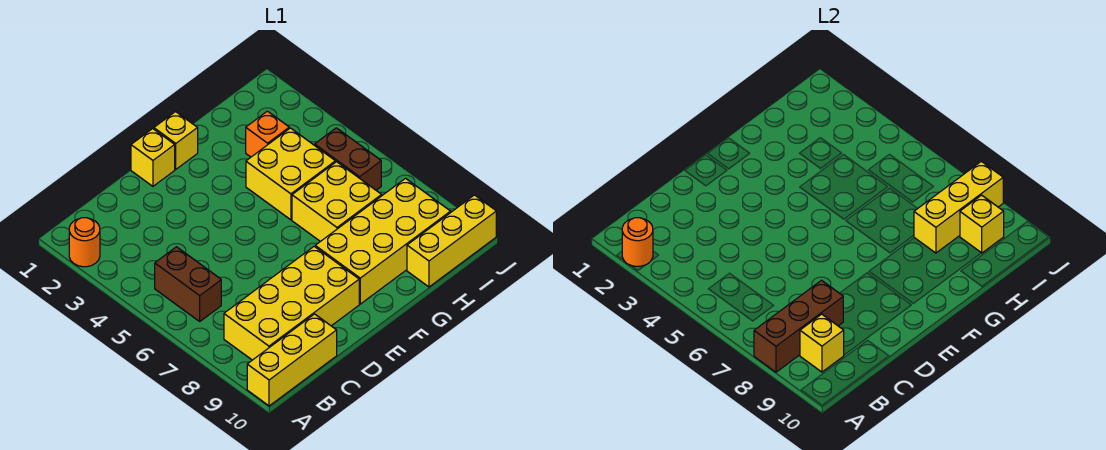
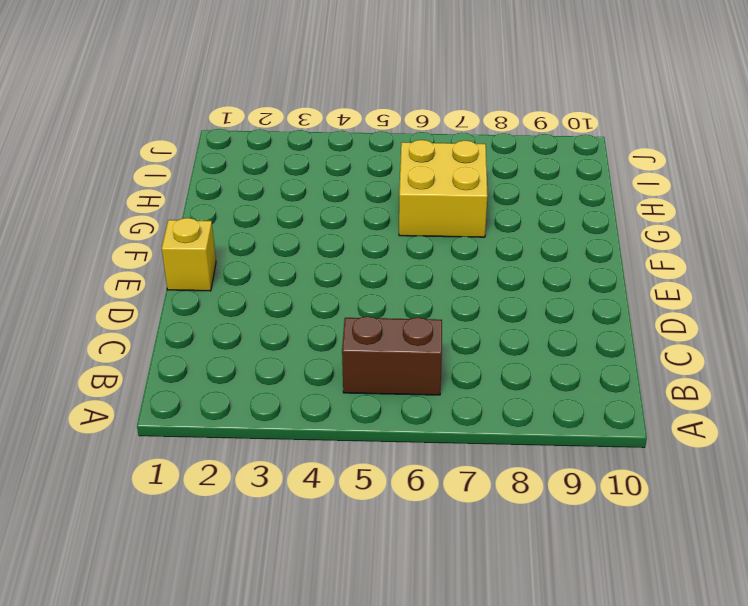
none -> orange 1x1 round brick [69,218,100,267]
none -> yellow 1x3 brick [247,314,337,406]
none -> yellow 2x4 brick [224,246,359,360]

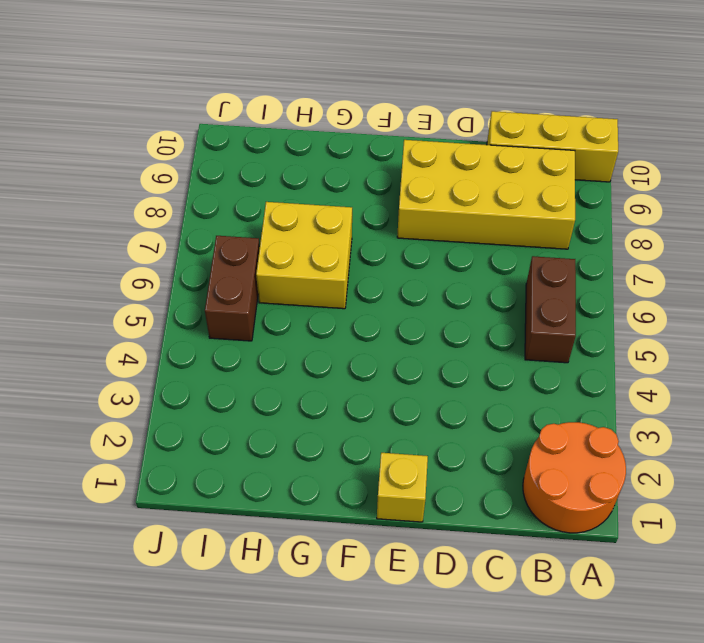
orange 2x2 round brick [523,422,626,533] -> orange 1x1 round brick [69,218,100,267]
none -> yellow 1x1 brick [154,112,198,169]
none -> yellow 2x4 brick [315,178,451,304]
none -> yellow 2x2 brick [246,128,335,220]

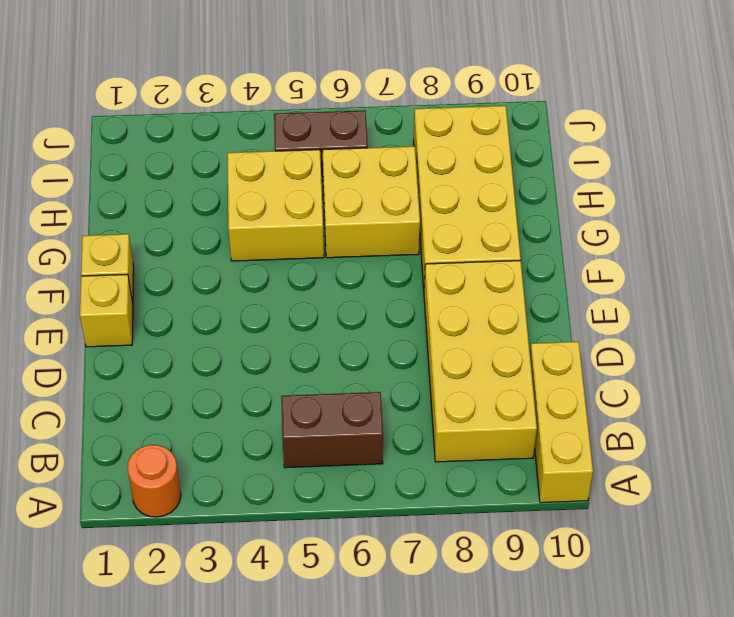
none -> orange 1x1 brick [246,111,289,157]
none -> yellow 1x3 brick [407,195,496,287]
none -> orange 1x1 round brick [622,218,653,266]

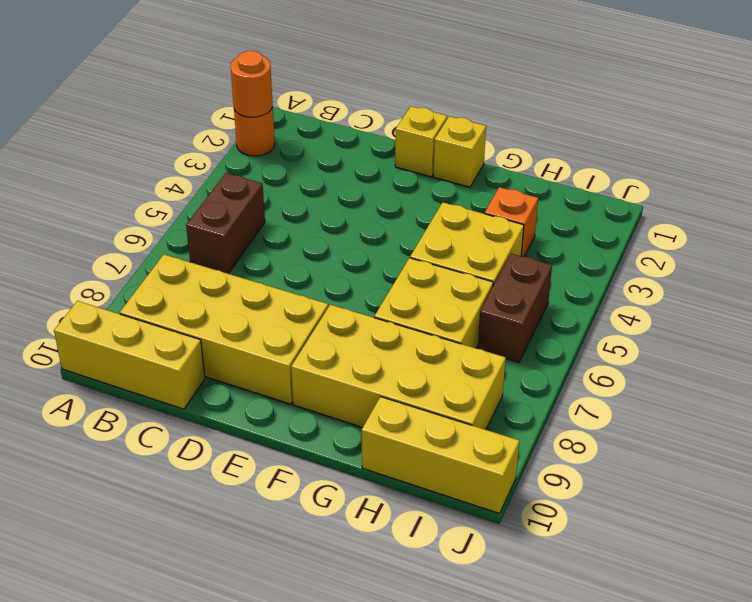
none -> brown 1x3 brick [754,280,843,372]
none -> yellow 1x1 brick [800,314,844,372]
none -> yellow 1x3 brick [914,161,1003,253]

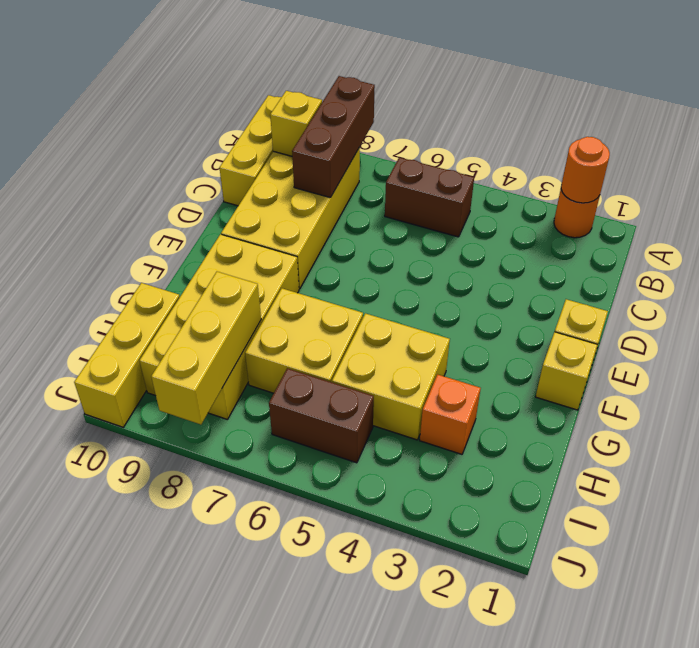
none -> yellow 1x1 brick [960,195,1004,253]

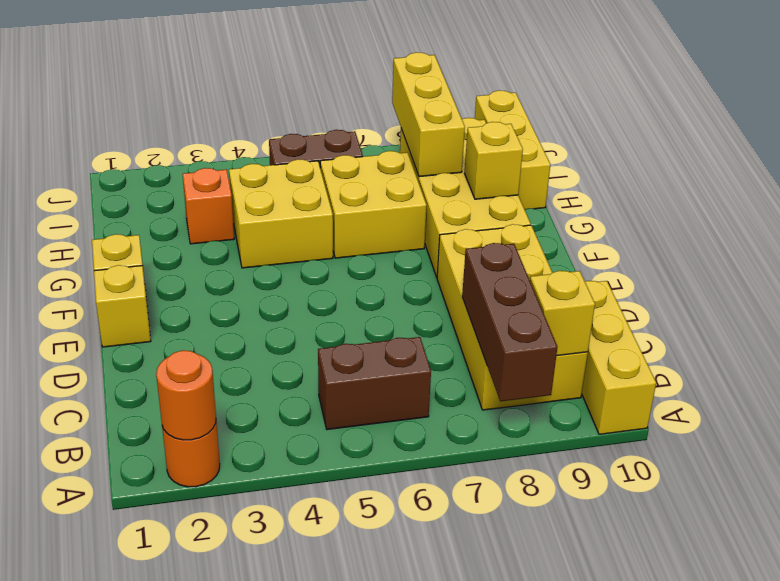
yellow 1x1 brick [465,122,523,199] -> yellow 1x1 brick moved to [960,195,1004,253]

